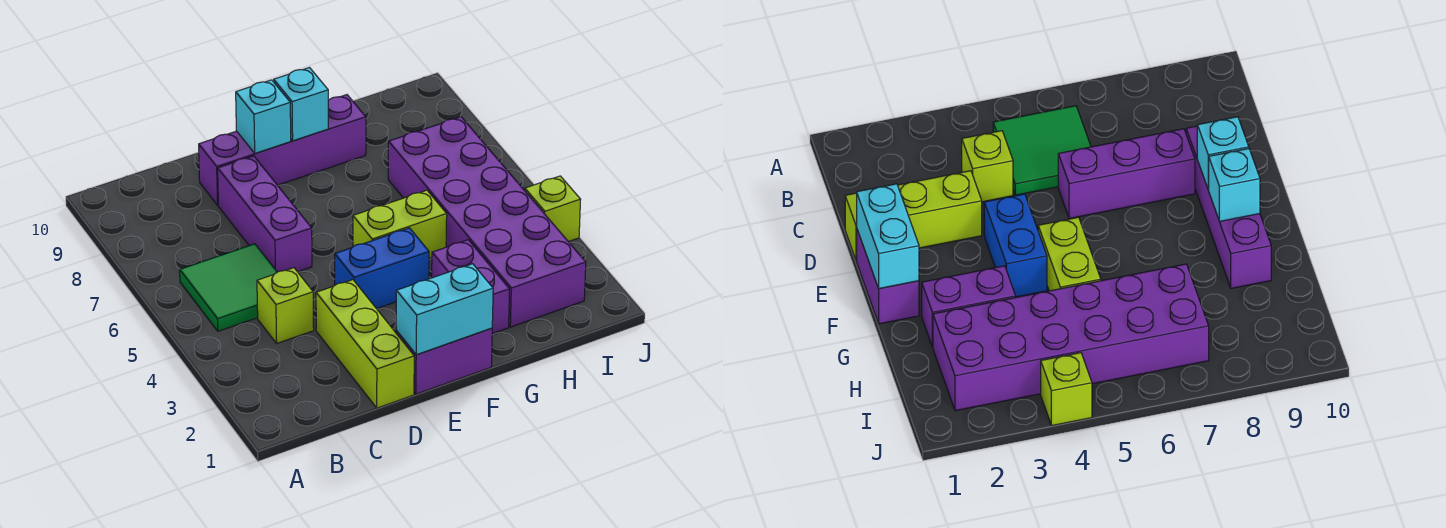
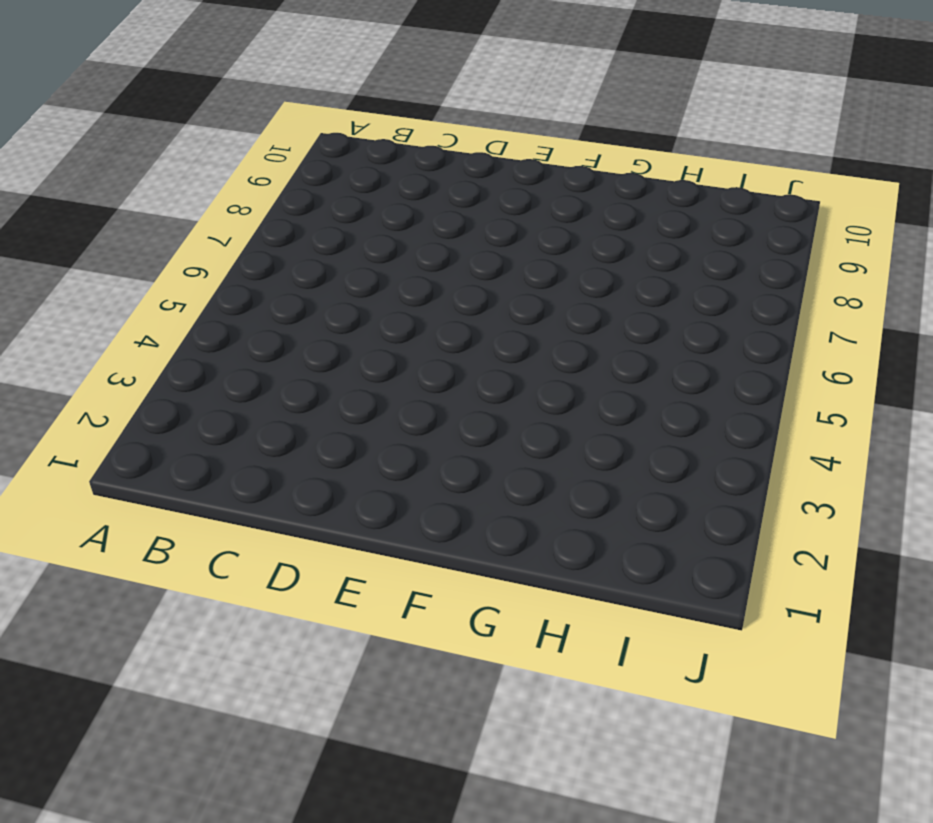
none -> green 2x2 tile [180,244,277,331]
none -> lime 1x1 brick [257,268,314,343]
none -> lime 1x3 brick [316,280,414,408]

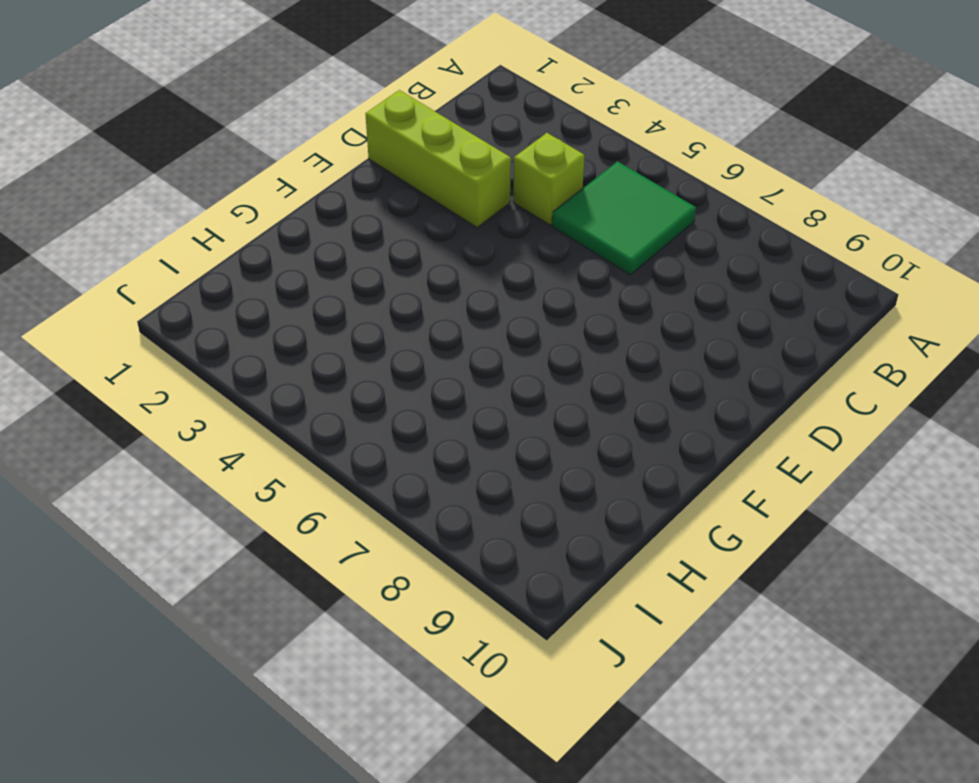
none -> purple 1x3 brick [218,156,312,272]
none -> purple 1x4 brick [199,95,366,205]
none -> purple 1x2 brick [396,328,492,394]

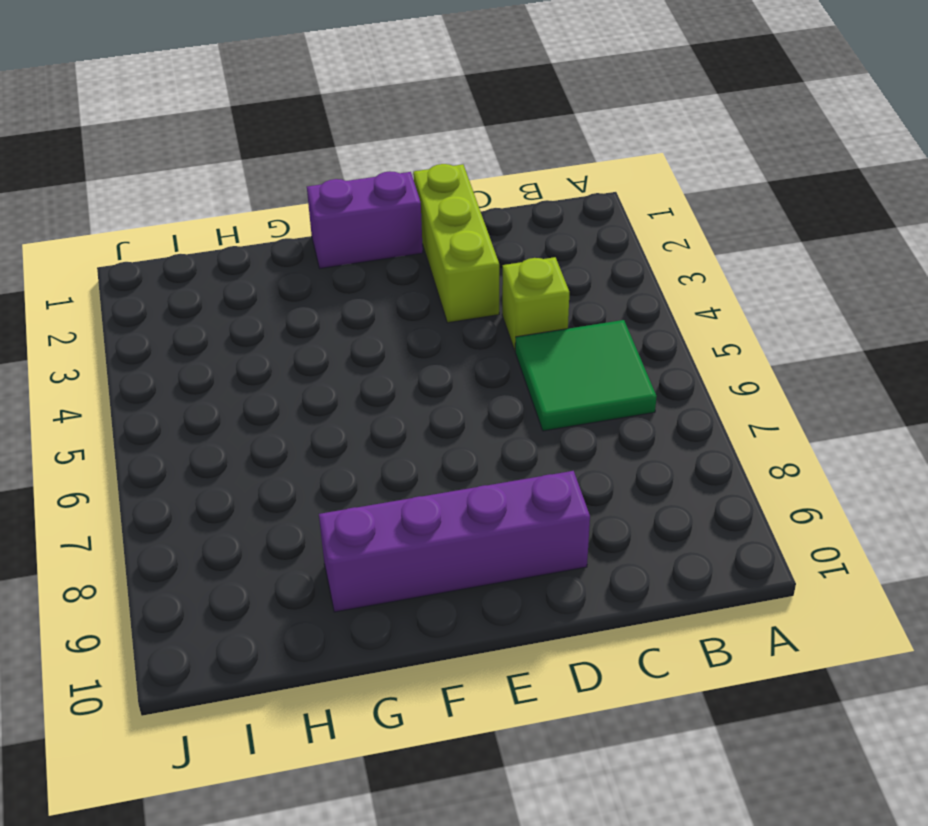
none -> purple 1x3 brick [218,156,312,272]
none -> blue 1x2 brick [335,228,429,309]
none -> lime 1x2 brick [353,190,447,258]

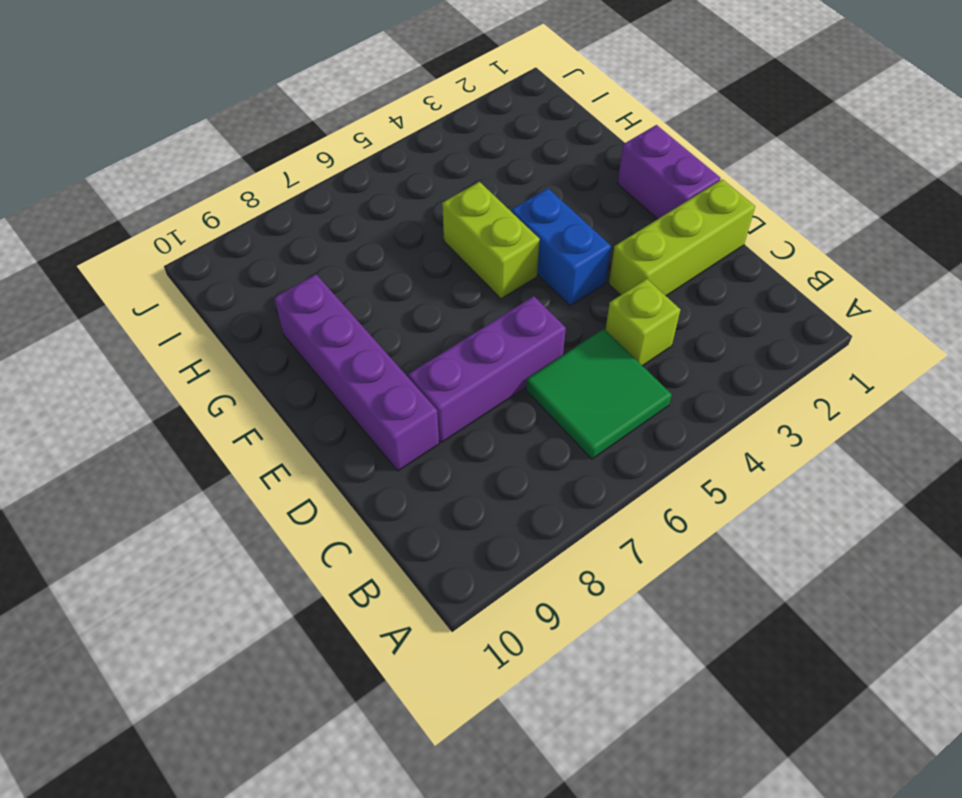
none -> purple 1x2 brick [432,240,510,334]
none -> purple 2x6 brick [388,117,586,327]
none -> lime 1x1 brick [525,176,581,242]

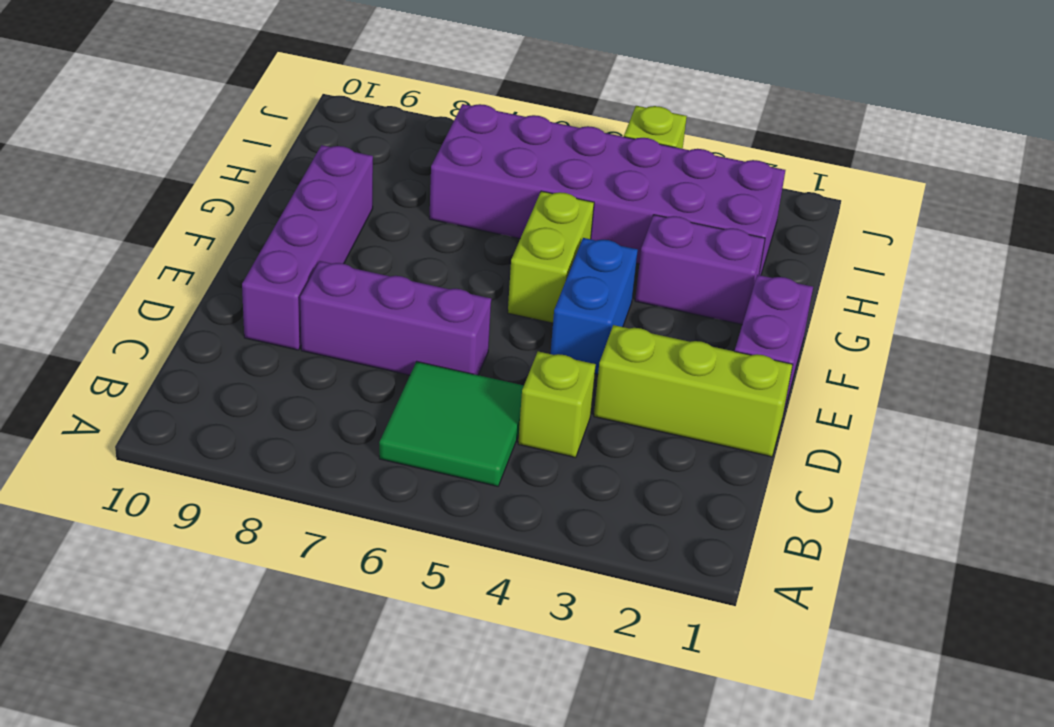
none -> cyan 1x2 brick [396,264,493,355]
none -> cyan 1x1 brick [236,80,291,153]
none -> cyan 1x1 brick [274,68,328,141]

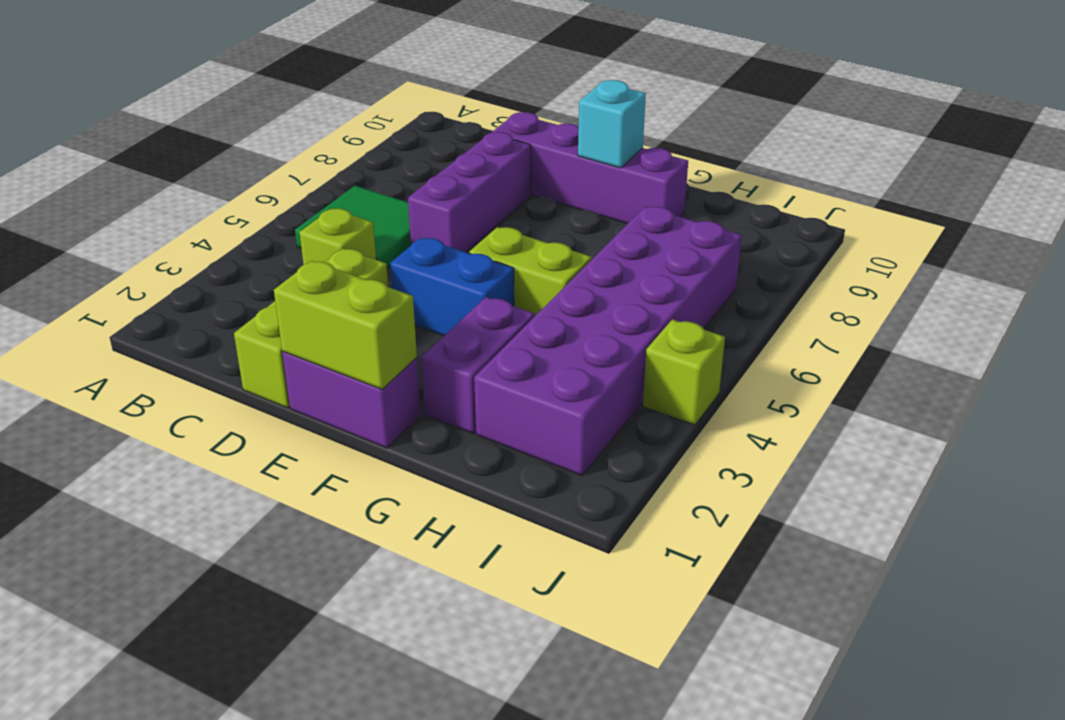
lime 1x2 brick [274,261,417,389] -> cyan 1x2 brick [396,264,493,355]
none -> cyan 1x1 brick [236,80,291,153]

